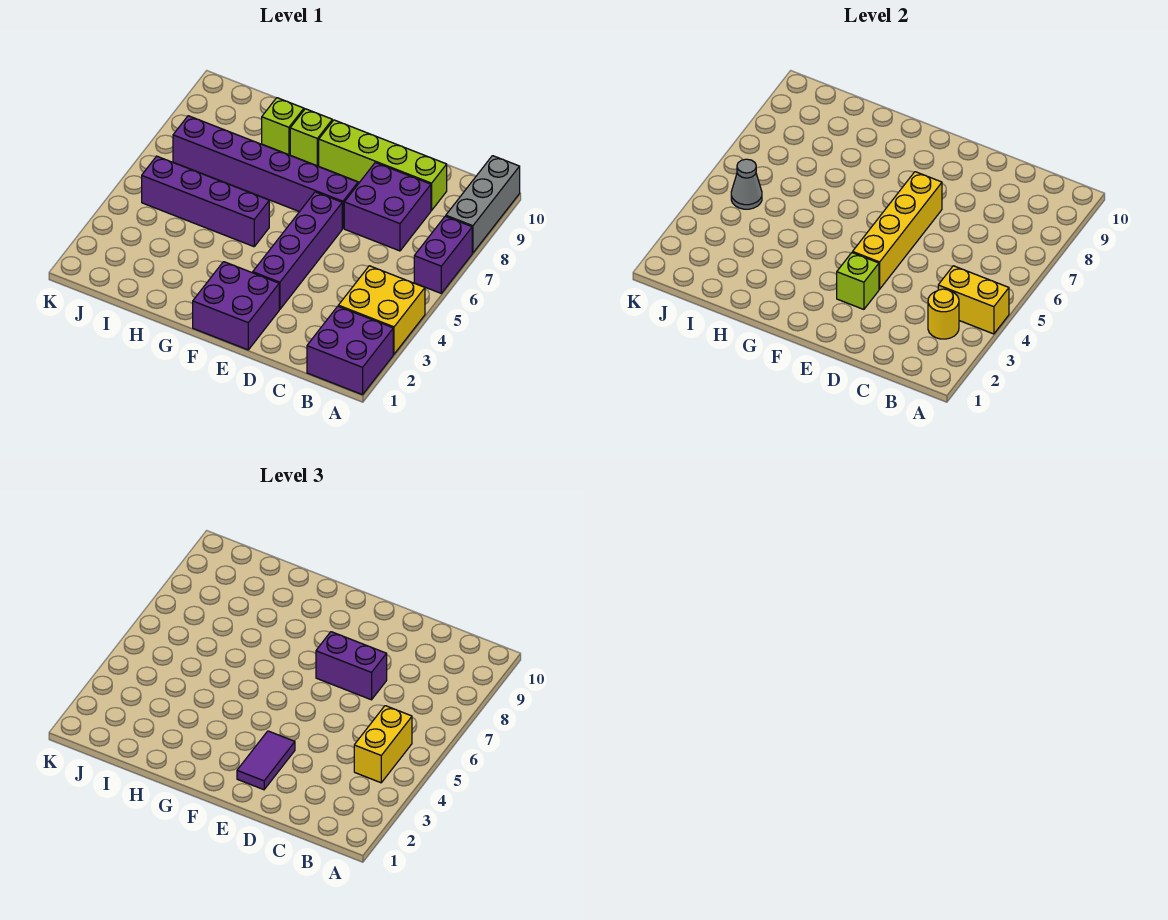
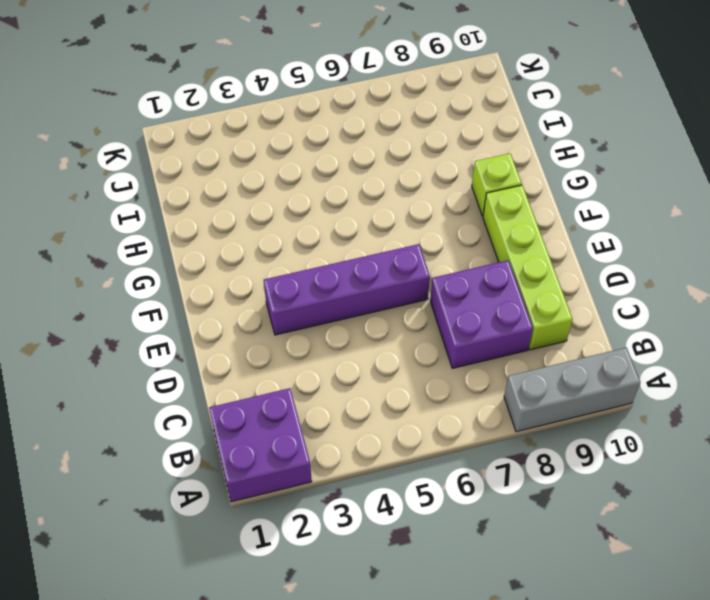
none -> yellow 2x2 brick [338,266,425,354]
none -> purple 1x2 brick [414,216,472,293]
none -> purple 2x2 brick [193,262,279,350]

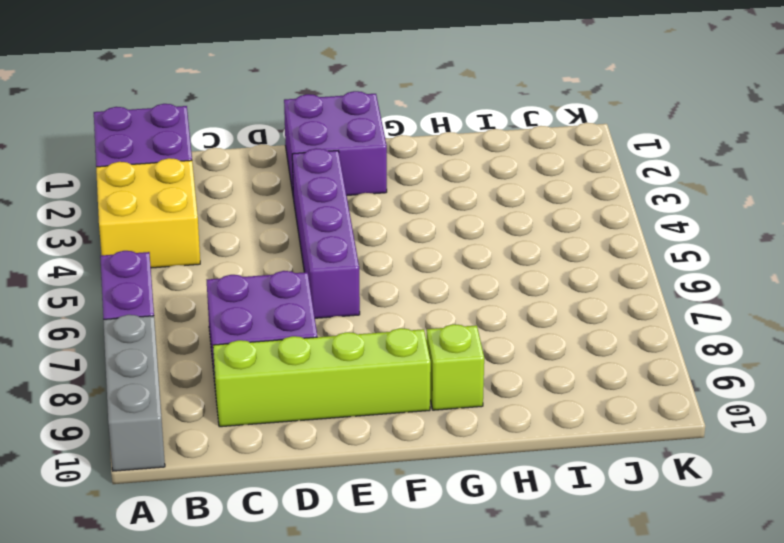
none -> purple 1x6 brick [173,116,358,229]
none -> purple 1x4 brick [142,156,269,247]
none -> lime 1x1 brick [262,98,304,155]

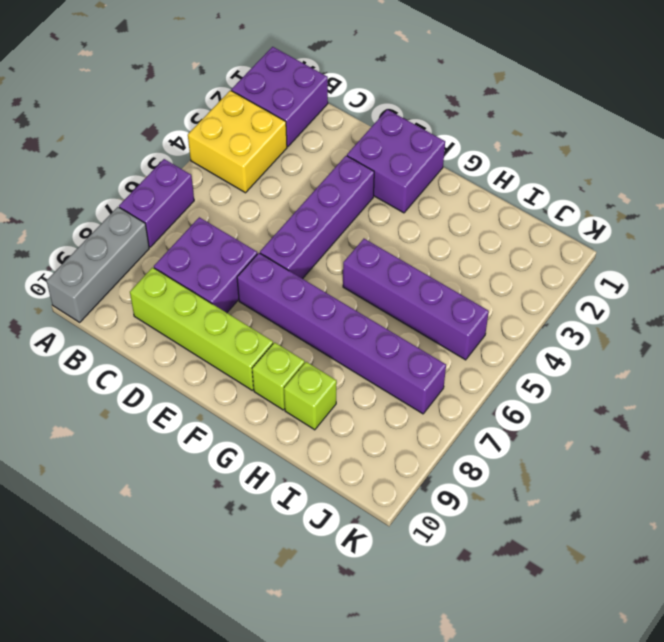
none -> yellow 1x2 brick [938,266,1009,334]
none -> yellow 1x1 round brick [928,289,959,339]
none -> lime 1x1 brick [837,253,879,309]

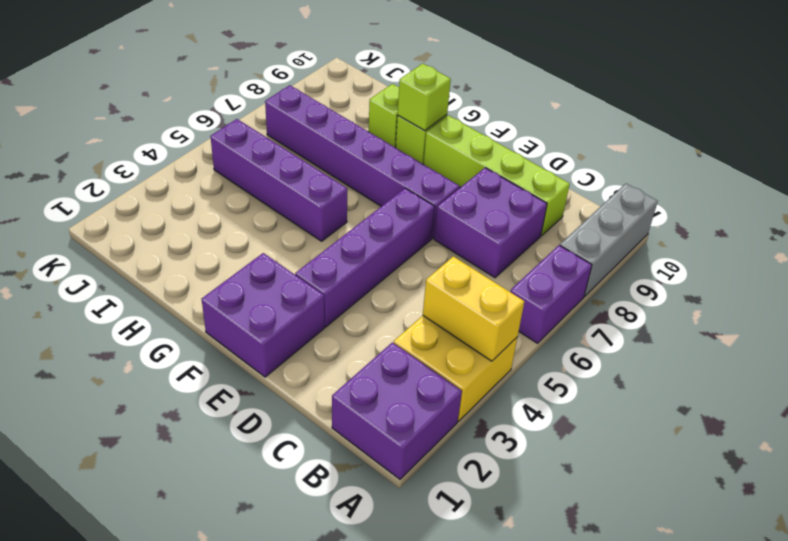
lime 1x1 brick [398,64,451,131] -> lime 1x1 brick moved to [837,253,879,309]
none -> yellow 1x1 round brick [928,289,959,339]
none -> yellow 1x4 brick [853,172,942,289]
none -> grey 1x1 cone [731,159,762,209]

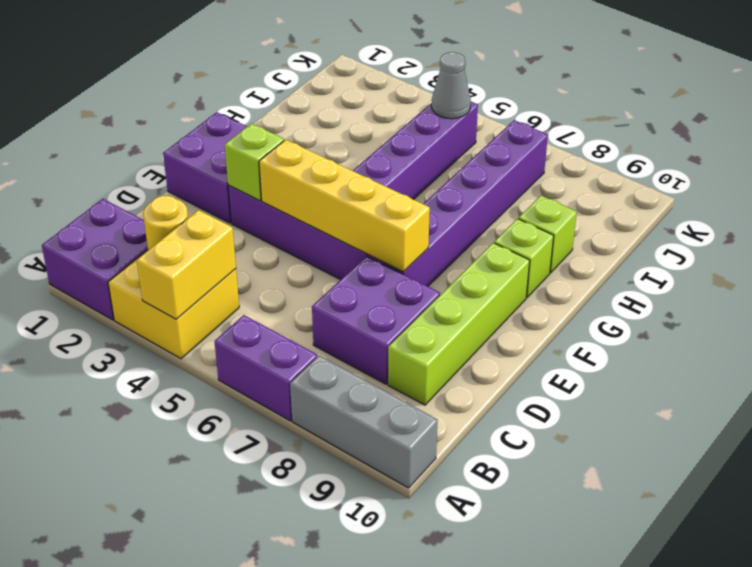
none -> yellow 1x2 brick [354,706,412,783]
none -> purple 1x2 brick [316,632,387,700]
none -> purple 1x2 tile [237,731,295,790]

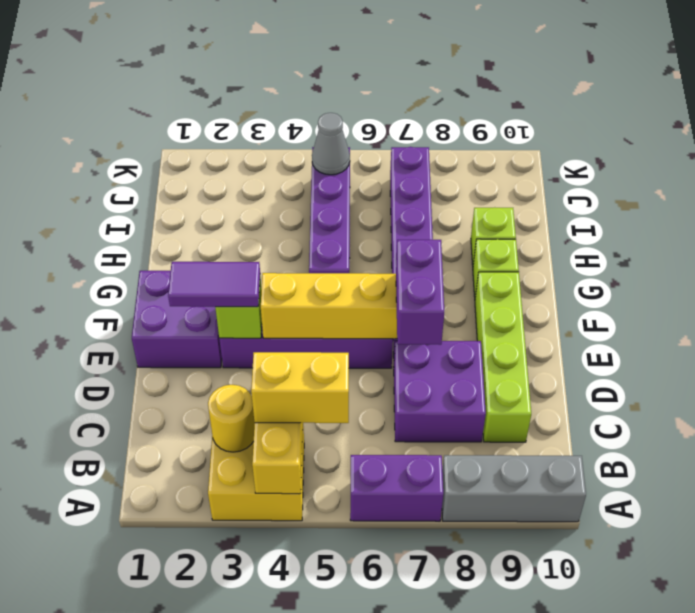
none -> purple 2x2 brick [307,306,393,395]

